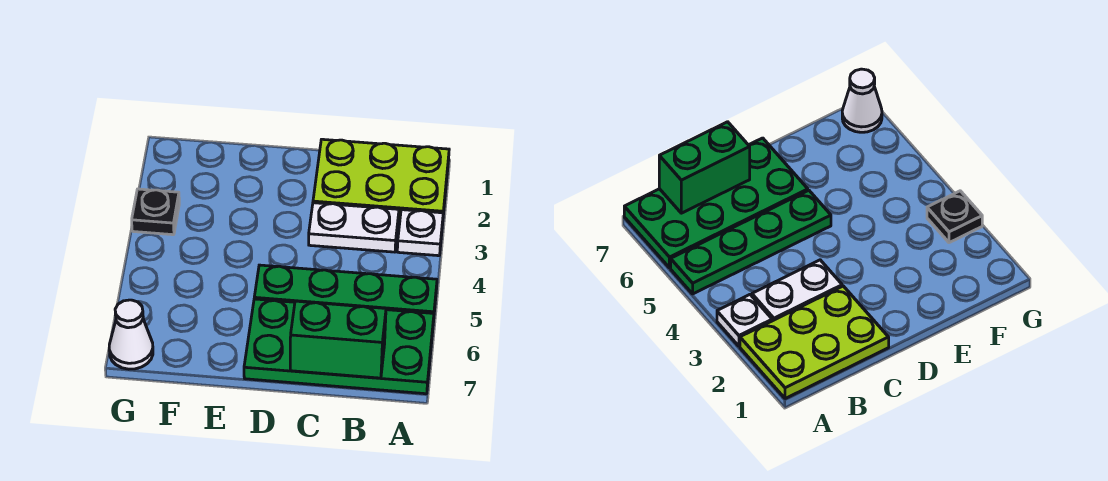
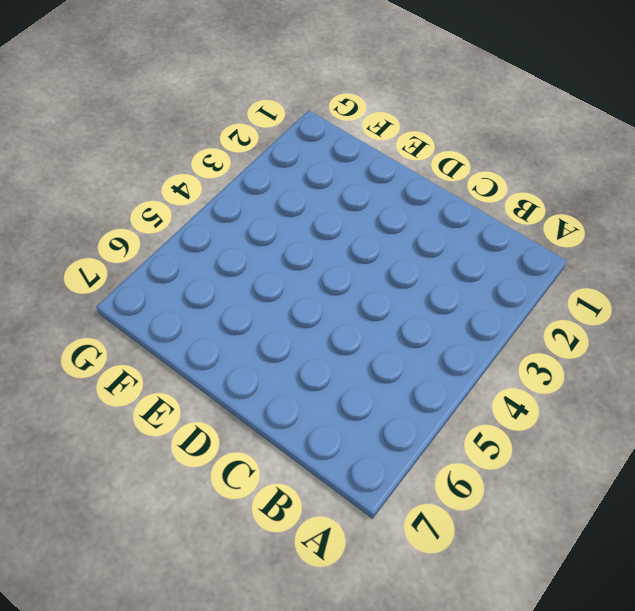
none -> lime 2x3 plate [313,139,449,220]
none -> white 1x1 plate [397,210,443,256]

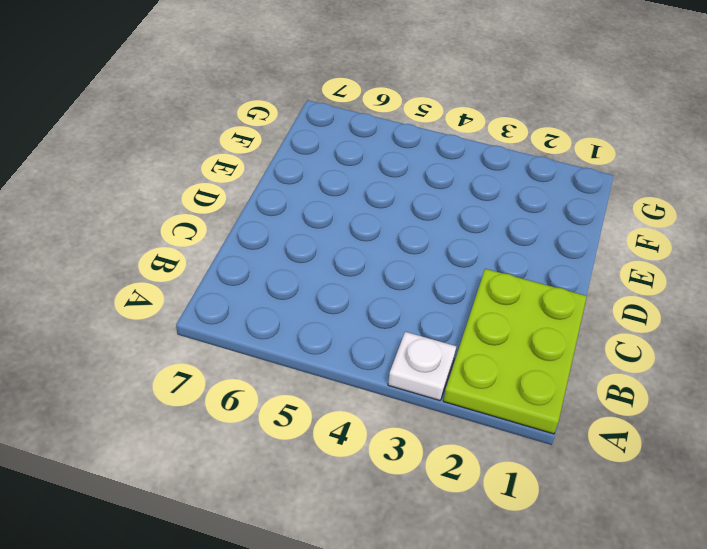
none -> green 1x4 plate [254,265,437,313]
none -> green 2x4 plate [244,299,434,394]

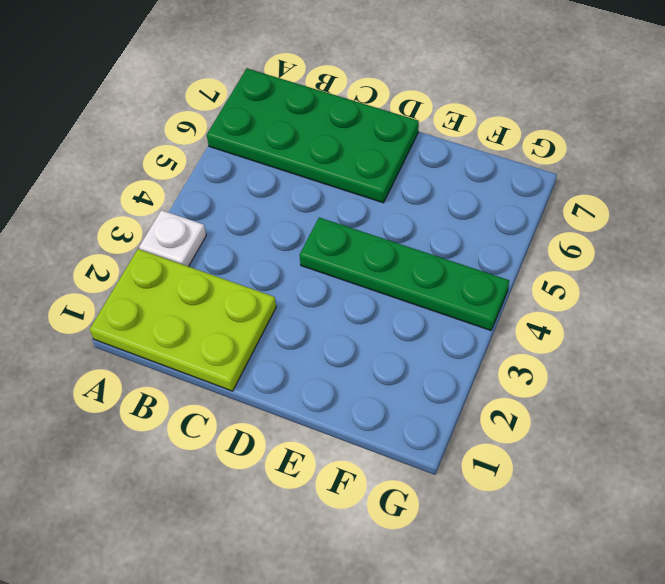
green 1x4 plate [300,217,509,330] -> green 1x4 plate moved to [254,265,437,313]
none -> white 1x2 plate [309,203,399,252]
none -> black 1x1 plate [132,189,179,235]

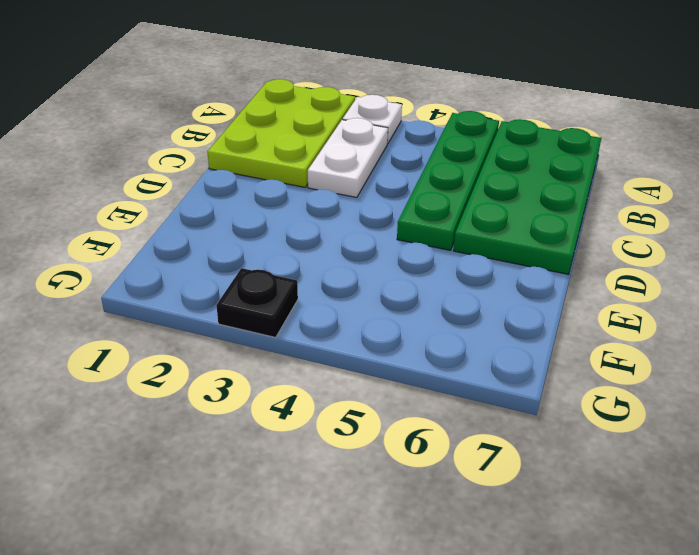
none -> white 1x1 cone [109,300,153,369]
none -> green 1x2 brick [290,301,386,378]

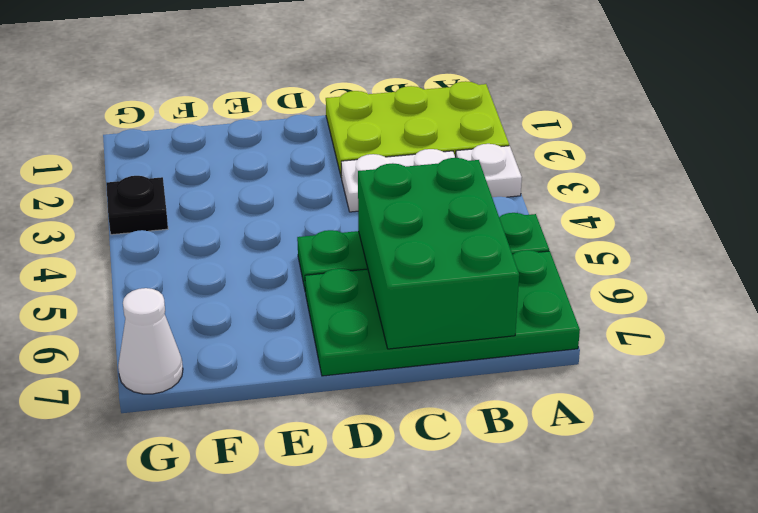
green 2x3 brick [358,157,519,349] -> green 1x2 brick [290,301,386,378]

